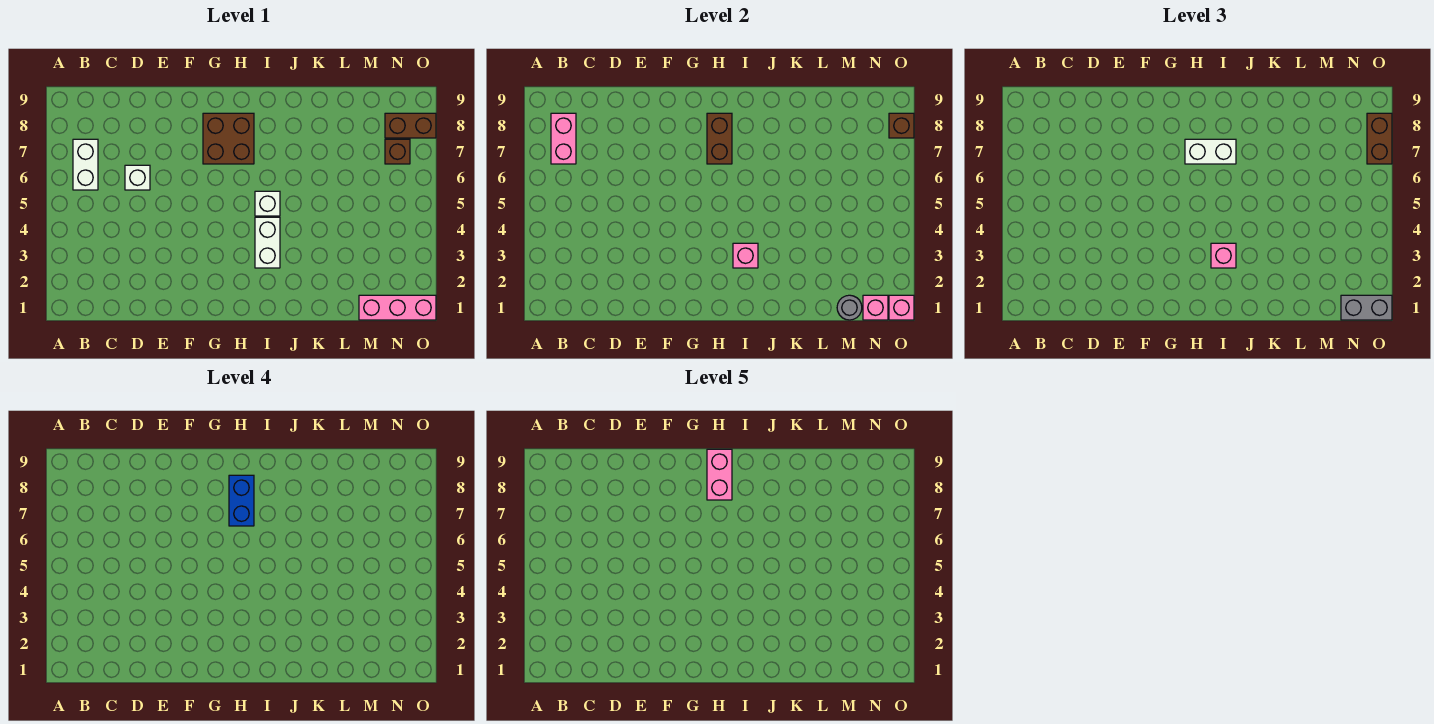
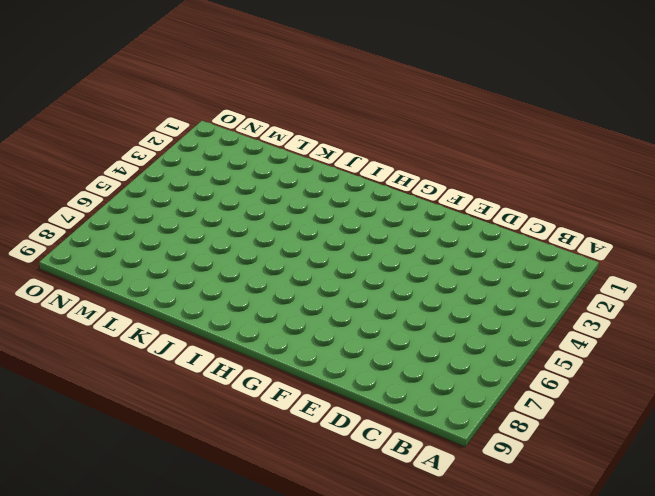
none -> white 1x2 brick [73,139,98,190]
none -> white 1x1 brick [125,165,150,190]
none -> brown 2x2 brick [203,113,254,164]

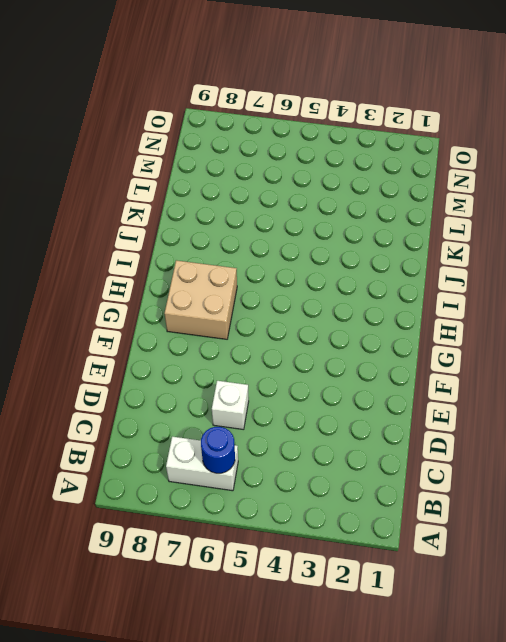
blue 1x1 round brick [201,427,235,473] -> none
tan 2x2 brick [165,260,237,339] -> brown 2x2 brick [203,113,254,164]
none -> white 1x2 brick [255,217,280,268]
none -> white 1x1 brick [255,191,280,216]
none -> pink 1x3 brick [359,295,436,320]

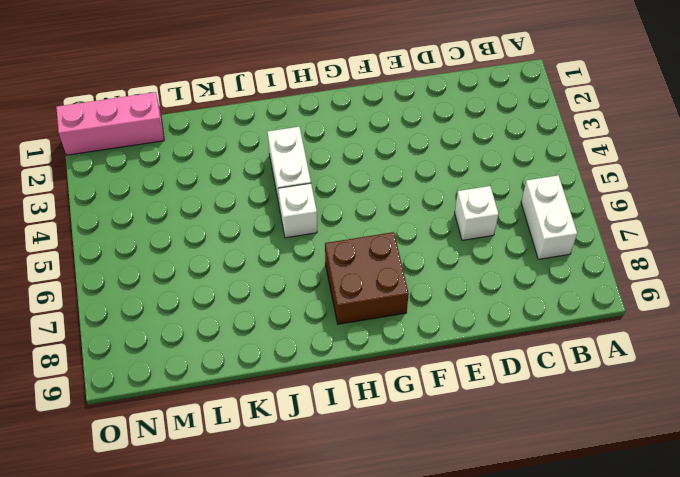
none -> brown 1x1 brick [385,139,410,164]
none -> brown 1x2 brick [385,113,436,138]
none -> pink 1x2 brick [551,113,576,164]

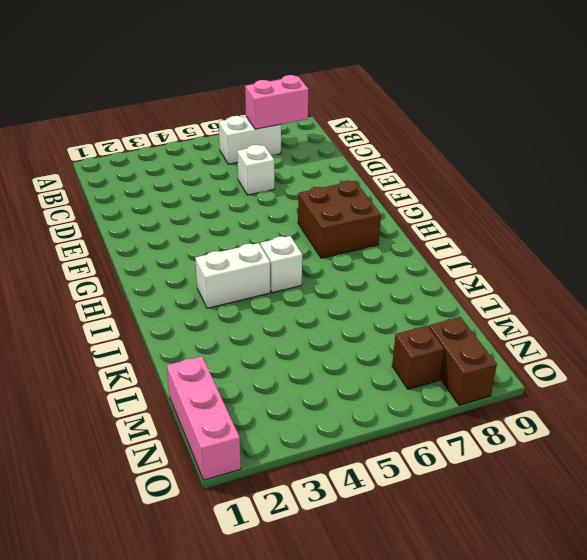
none -> brown 1x2 brick [707,113,732,164]
none -> pink 1x1 brick [733,243,758,268]
none -> grey 1x1 round brick [837,295,862,320]

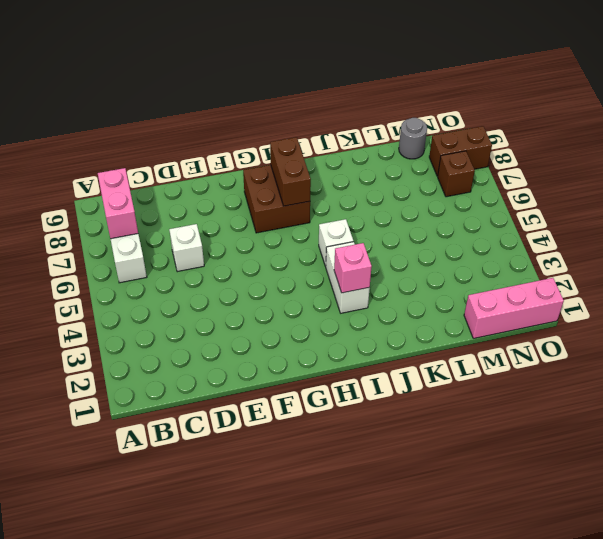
grey 1x1 round brick [399,118,427,159] -> grey 1x1 round brick moved to [837,295,862,320]
none -> pink 1x1 brick [863,295,888,320]
none -> pink 1x1 brick [889,295,914,320]
none -> brown 1x1 brick [889,113,914,138]

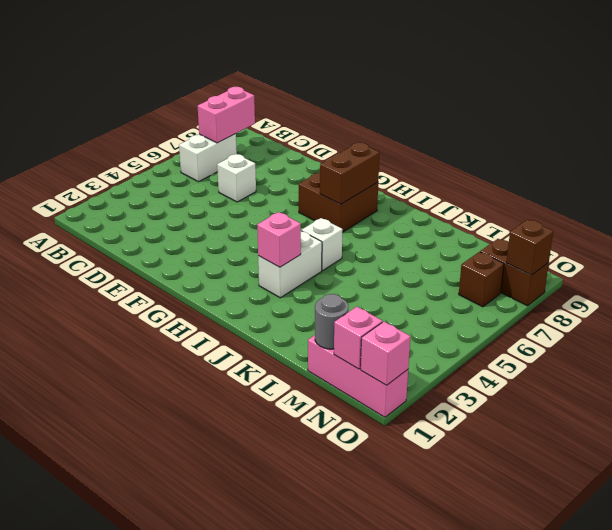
none -> white 1x2 brick [1185,139,1236,164]
none -> pink 1x1 brick [1211,243,1236,268]
none -> grey 1x2 brick [1341,295,1392,320]

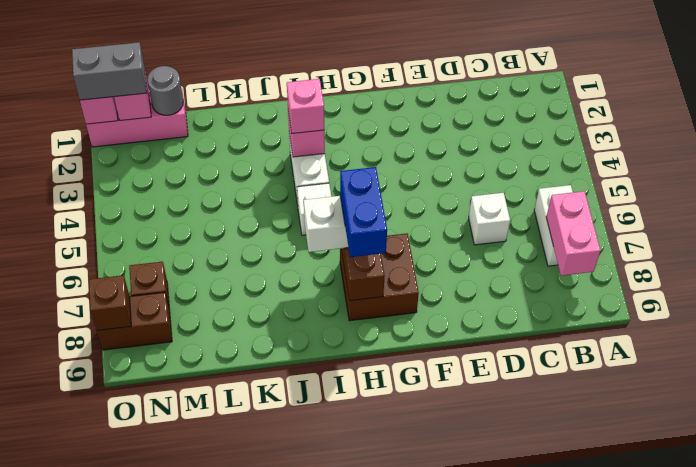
none -> brown 1x2 brick [1367,113,1392,164]
none -> pink 1x2 brick [707,449,732,500]

